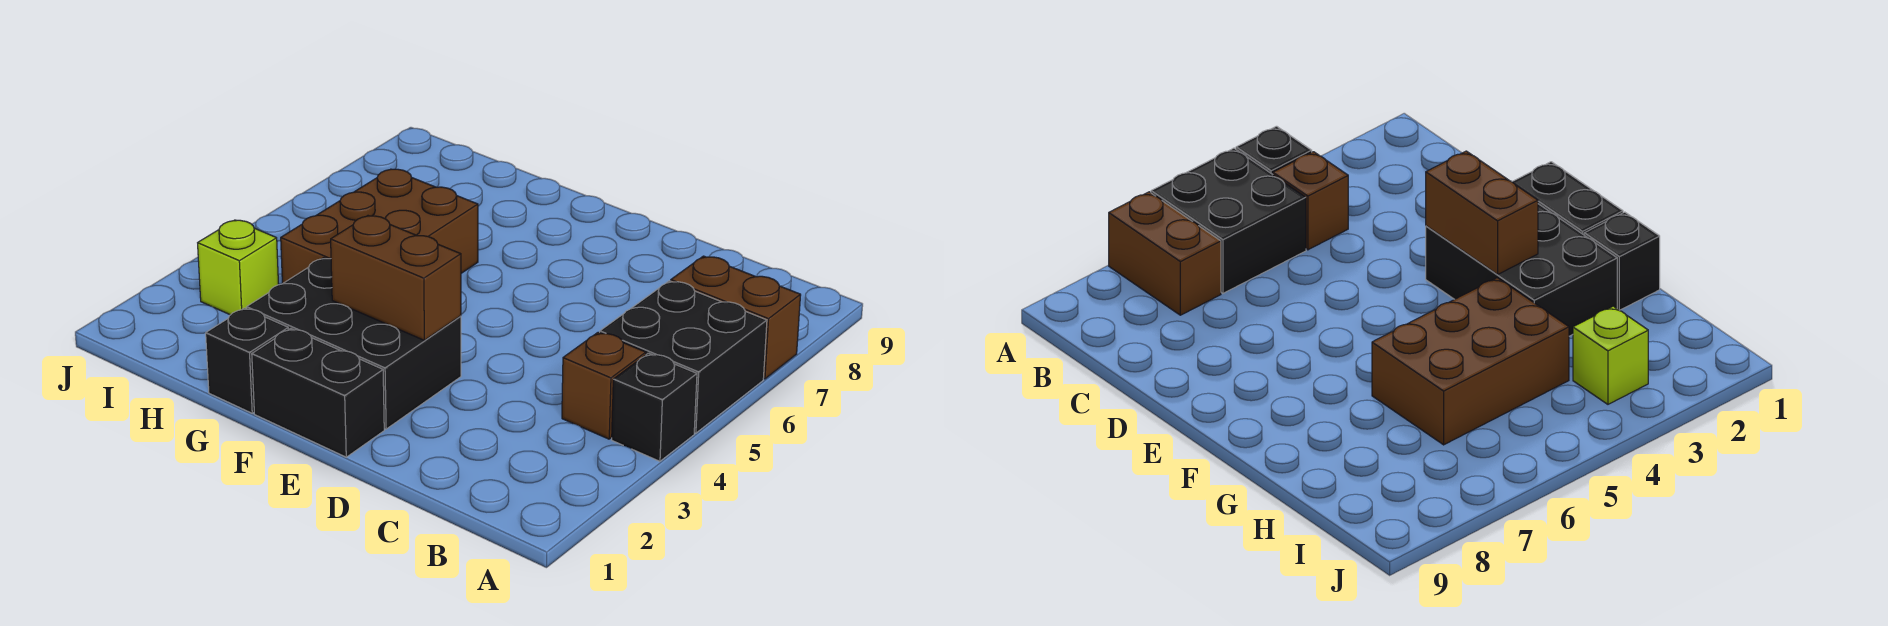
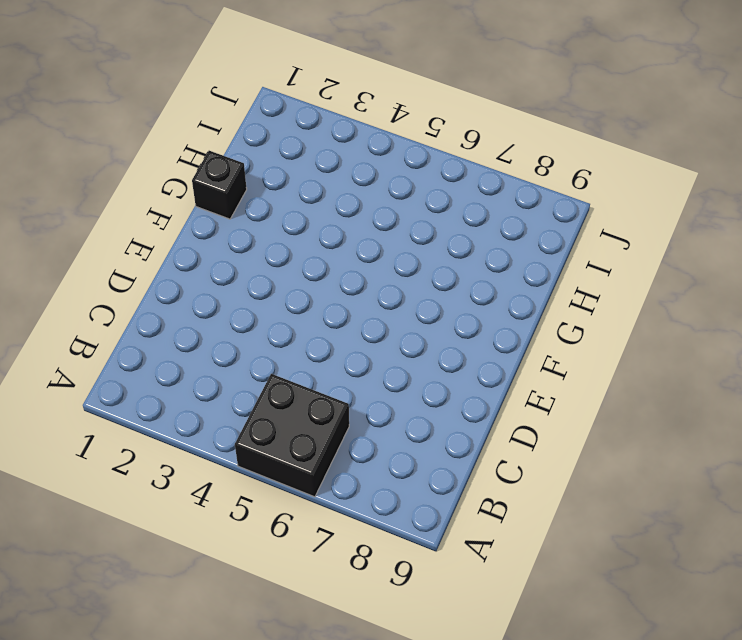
none -> black 1x1 brick [612,353,697,461]
none -> brown 1x2 brick [671,256,801,379]

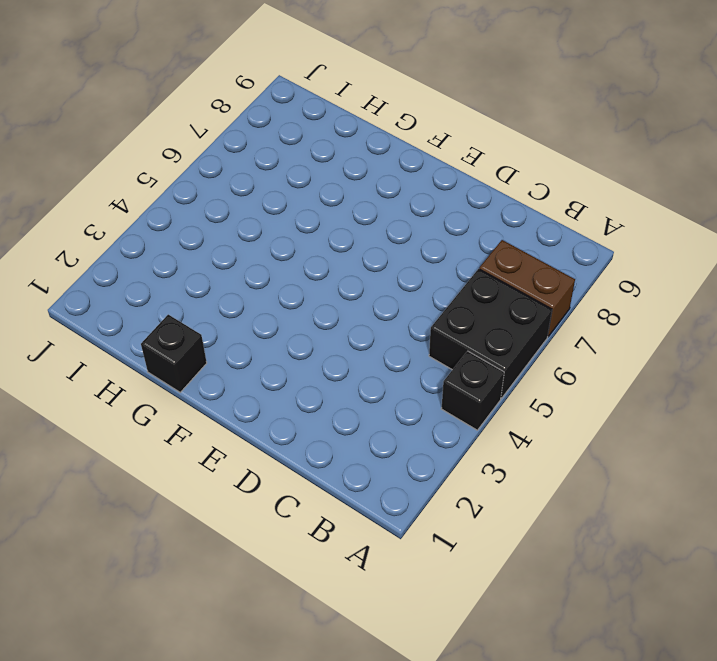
none -> brown 1x1 brick [562,332,646,439]
none -> black 1x2 brick [252,328,384,457]

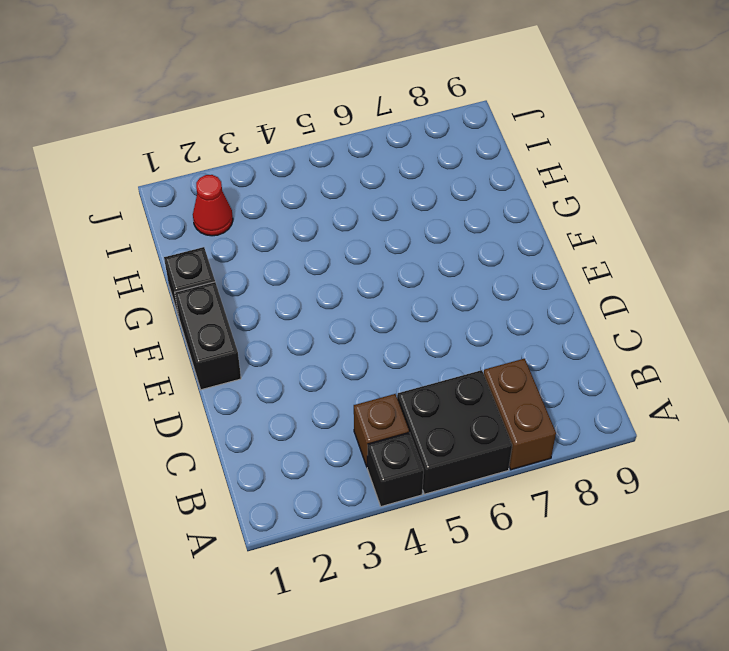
red 1x1 cone [193,175,233,236] -> none
none -> black 2x3 brick [247,258,461,429]
none -> brown 2x3 brick [281,169,478,284]

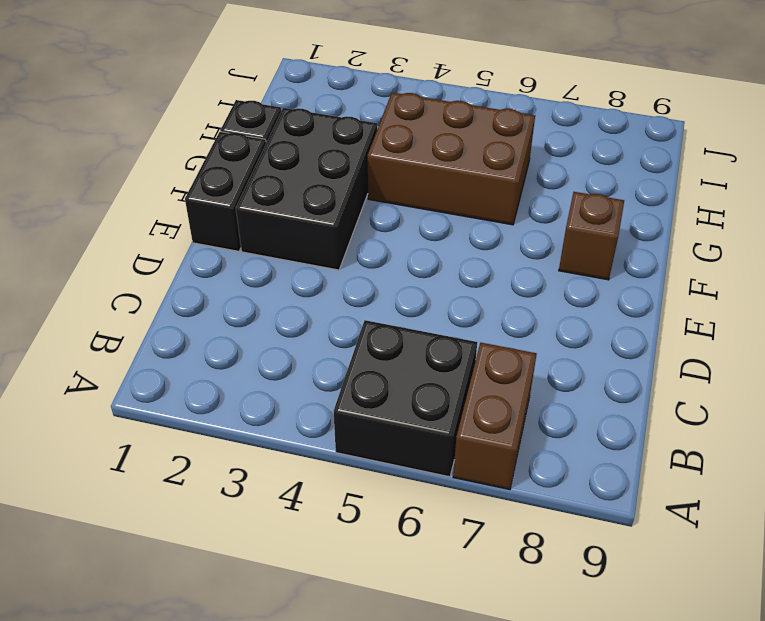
brown 1x1 brick [559,192,624,280] -> brown 1x1 brick moved to [562,332,646,439]
none -> black 1x1 brick [612,353,697,461]
none -> lime 1x1 brick [198,220,279,315]

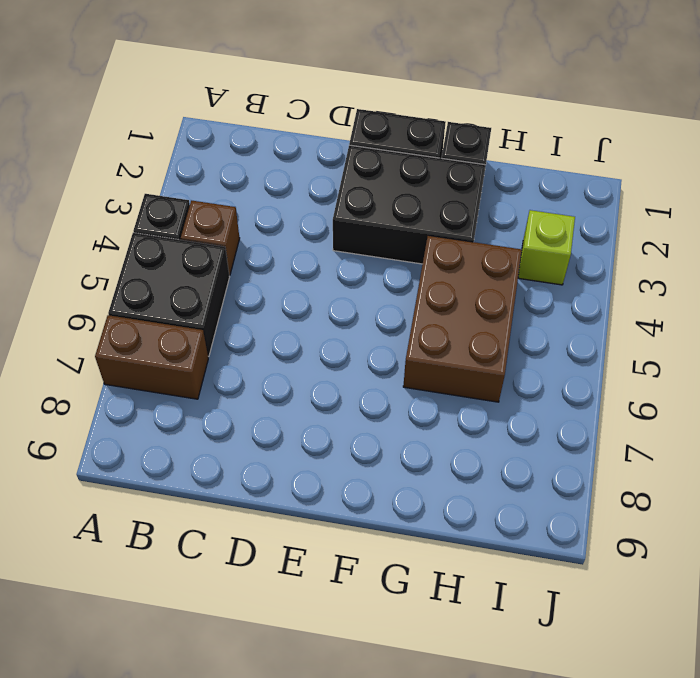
none -> brown 1x2 brick [331,216,461,340]

